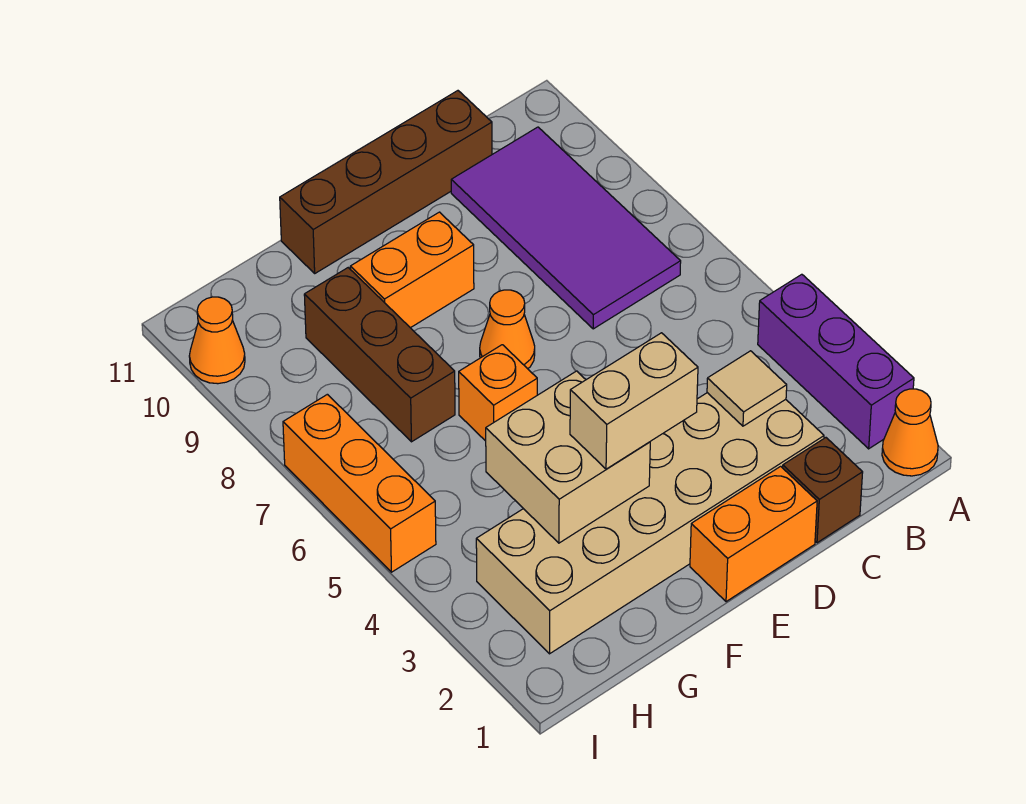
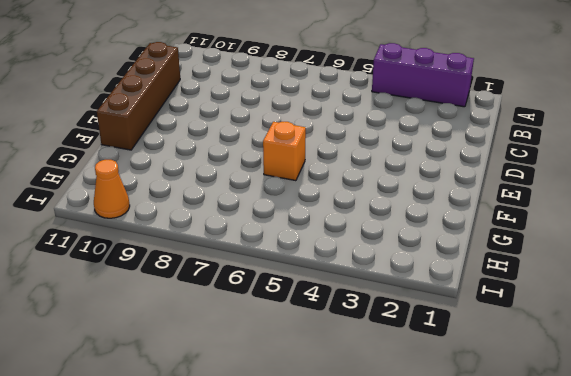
none -> orange 1x1 cone [882,389,938,476]
none -> purple 2x4 tile [451,127,681,329]
none -> brown 1x1 brick [783,438,863,543]

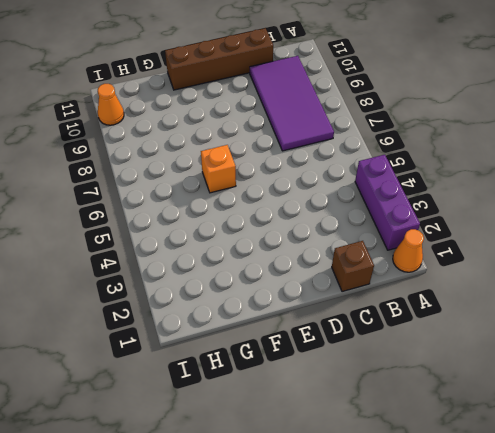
none -> tan 2x6 brick [476,393,824,654]
none -> orange 1x2 brick [690,466,817,602]
none -> orange 1x1 cone [480,290,535,369]

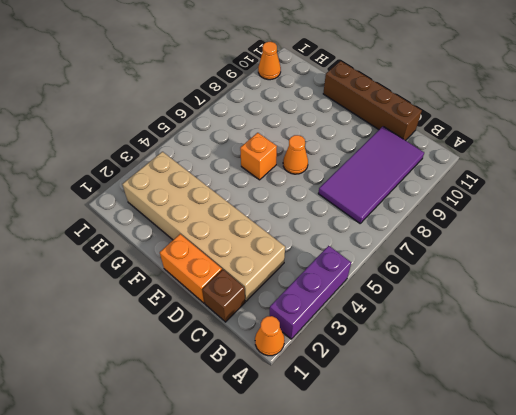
none -> orange 1x2 brick [350,212,474,328]
none -> brown 1x3 brick [304,268,455,442]
none -> orange 1x3 brick [283,394,436,572]

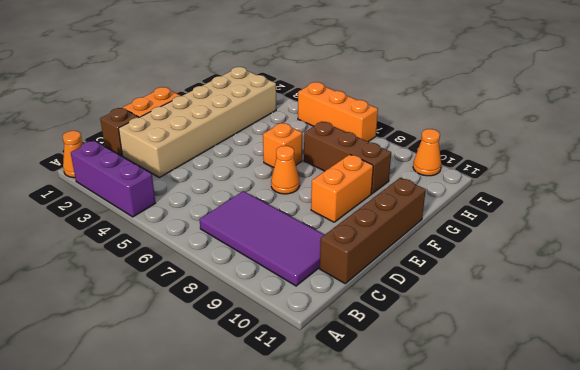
none -> tan 1x1 tile [707,351,787,426]
none -> tan 2x2 brick [486,371,650,543]
none -> tan 1x2 brick [570,333,698,469]

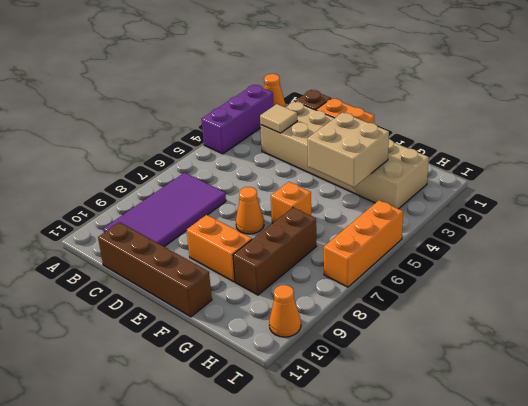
none -> tan 1x2 brick [570,333,698,469]

